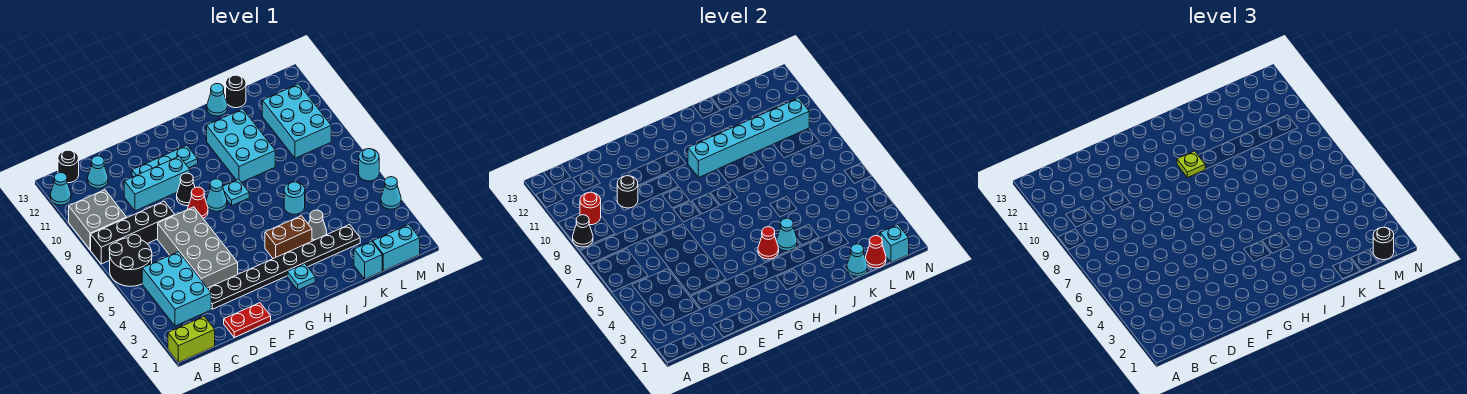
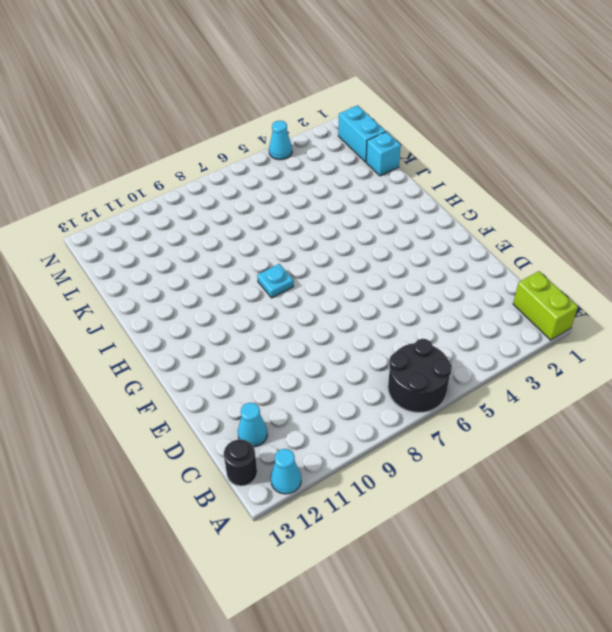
none -> black 1x4 brick [91,201,175,264]
none -> grey 2x2 brick [69,190,127,250]
none -> cyan 2x3 brick [142,252,211,326]
none -> red 1x2 plate [224,303,271,337]

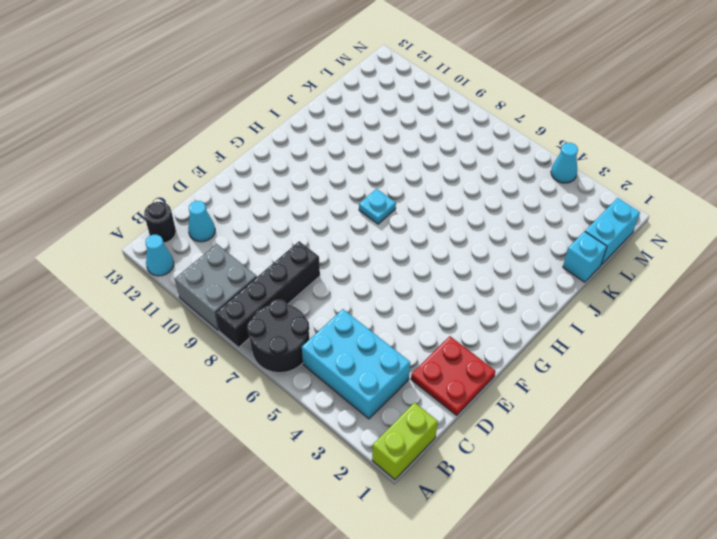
red 2x2 plate [411,336,496,415] -> red 1x2 plate [224,303,271,337]
none -> black 1x8 plate [208,224,360,309]
none -> grey 2x4 brick [158,207,238,288]
none -> cyan 1x3 brick [124,156,190,211]
none -> cyan 1x3 plate [132,145,198,177]

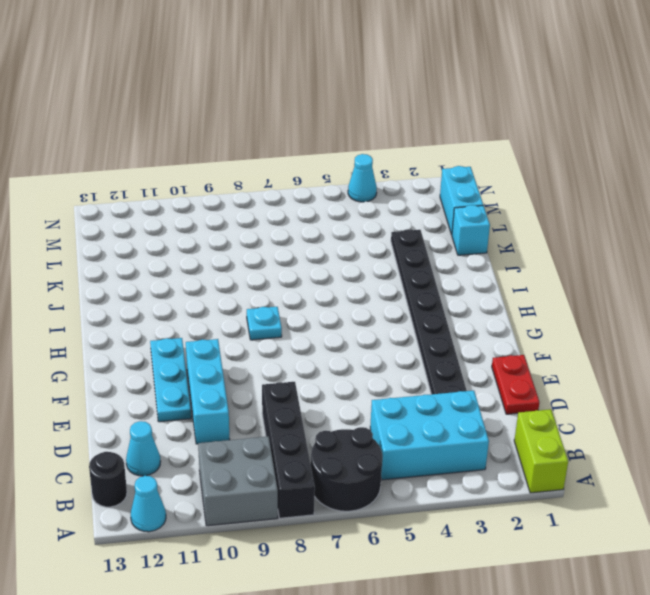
none -> grey 2x4 brick [158,207,238,288]
none -> red 1x1 cone [188,187,208,218]
none -> black 1x1 cone [177,173,195,206]
none -> cyan 1x1 cone [206,179,227,211]

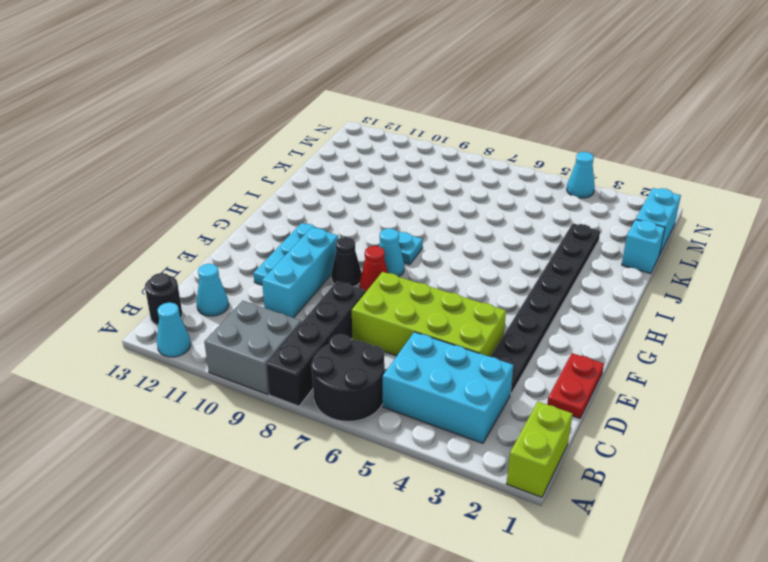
lime 2x4 brick [352,272,506,357] -> grey 2x4 brick [158,207,238,288]
none -> cyan 1x1 plate [287,264,315,290]
none -> brown 1x2 brick [265,216,312,259]
none -> cyan 2x3 brick [207,109,275,182]
none -> grey 1x1 cone [308,210,327,241]

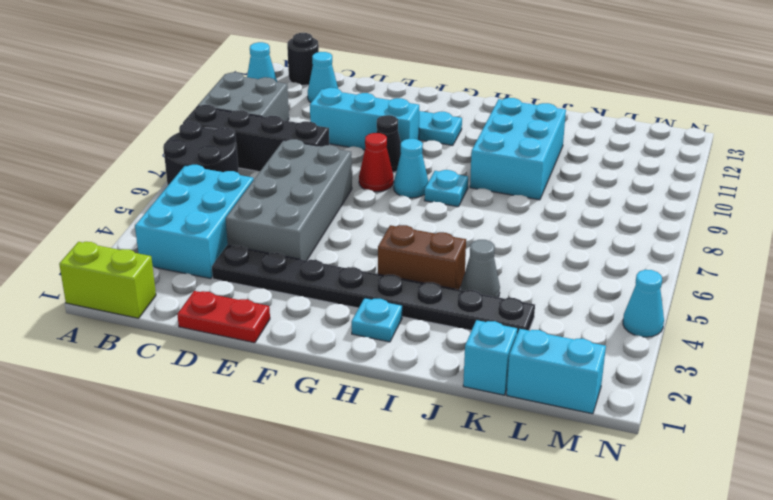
none -> cyan 1x1 round brick [284,182,305,214]
none -> cyan 1x1 cone [207,84,227,116]
none -> black 1x1 round brick [226,75,246,108]
none -> cyan 2x3 brick [262,84,331,158]

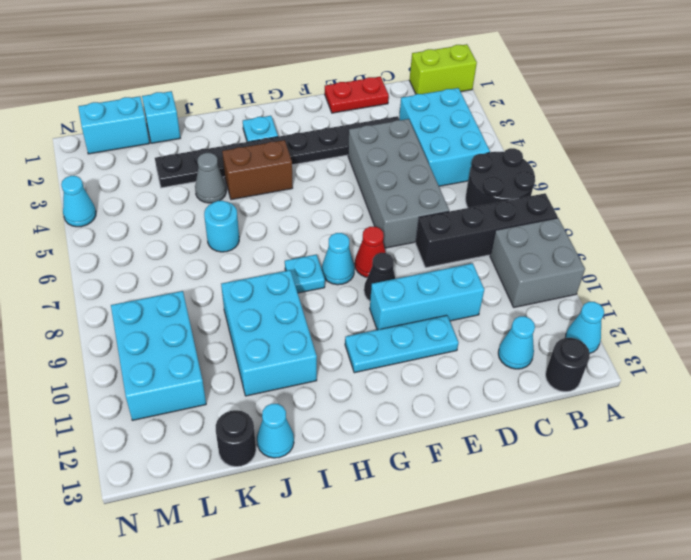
none -> cyan 1x1 round brick [359,149,379,181]
none -> black 1x1 cone [573,215,593,247]
none -> red 1x1 round brick [580,192,601,225]
none -> black 1x1 round brick [617,176,638,208]

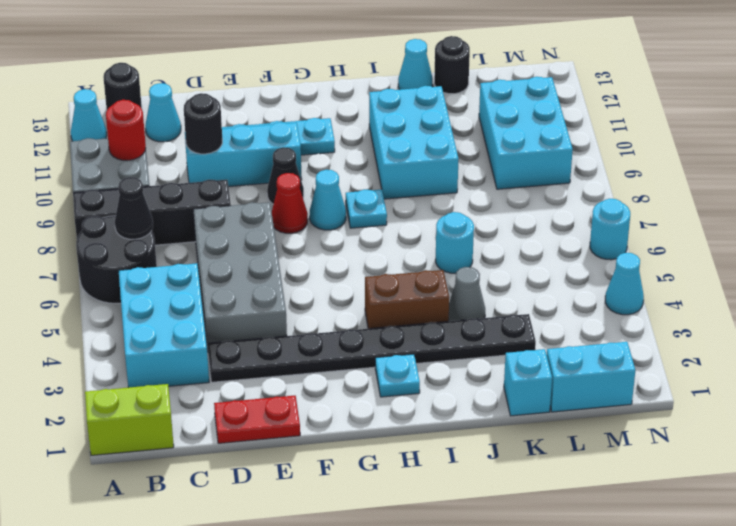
black 1x1 cone [115,177,153,239] -> black 1x1 cone moved to [573,215,593,247]
none -> red 1x1 cone [758,227,779,259]
none -> cyan 1x6 brick [688,98,809,178]
none -> cyan 1x1 cone [777,218,797,251]
none -> cyan 1x1 cone [847,244,867,276]

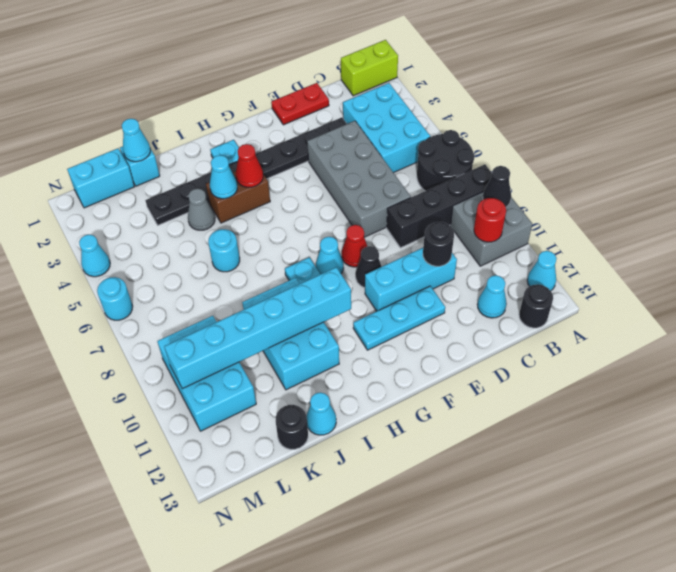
none -> red 1x1 cone [866,236,886,268]
none -> cyan 1x1 brick [880,225,909,263]
none -> lime 1x1 plate [1177,151,1205,178]
none -> black 1x1 round brick [1373,227,1394,260]

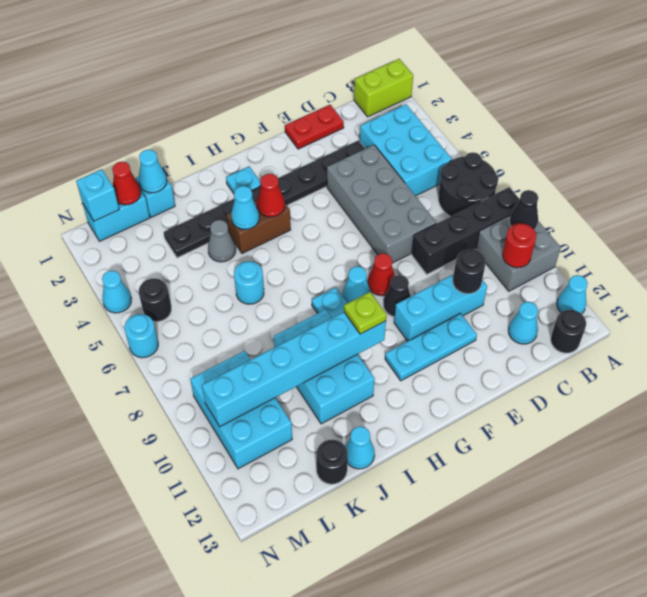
black 1x1 round brick [139,278,171,322] -> black 1x1 round brick moved to [1373,227,1394,260]

